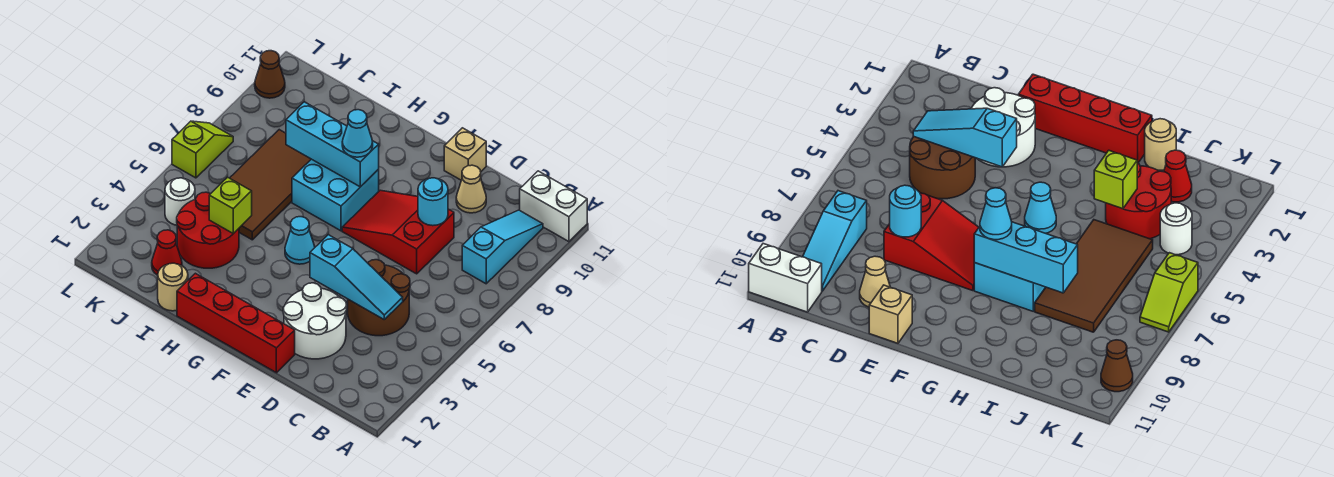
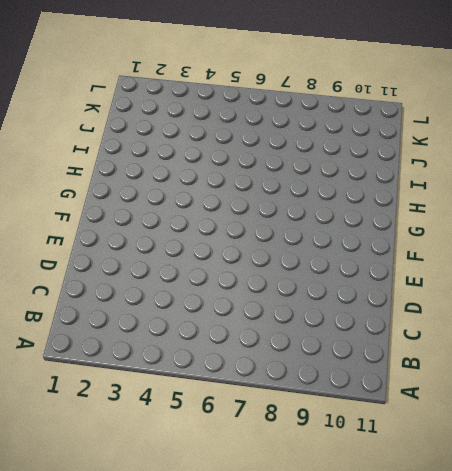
none -> white 1x2 brick [520,171,587,242]
none -> cyan 1x3 slope [462,210,543,284]
none -> brown 2x2 round brick [348,260,410,336]

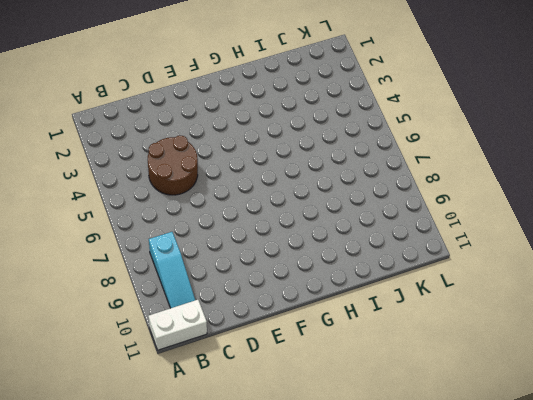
none -> white 2x2 round brick [283,283,347,359]
none -> red 2x3 slope [342,190,454,274]
none -> tan 1x1 cone [456,165,486,213]

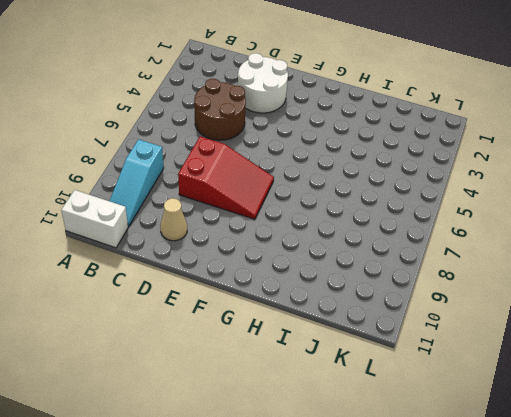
none -> red 1x4 brick [177,273,295,373]
none -> tan 1x1 brick [444,128,486,180]
none -> cyan 1x1 cone [285,217,315,264]

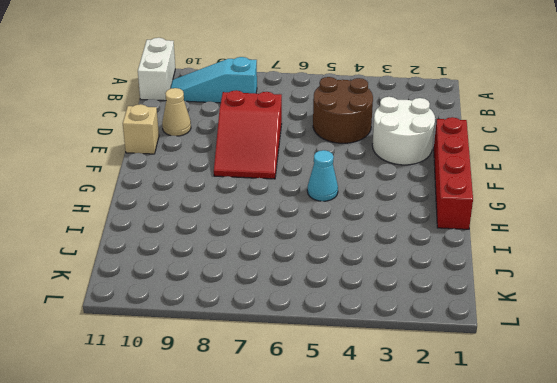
none -> cyan 2x2 brick [292,159,379,231]
none -> tan 1x1 round brick [158,263,188,311]
none -> red 2x2 round brick [177,192,239,268]

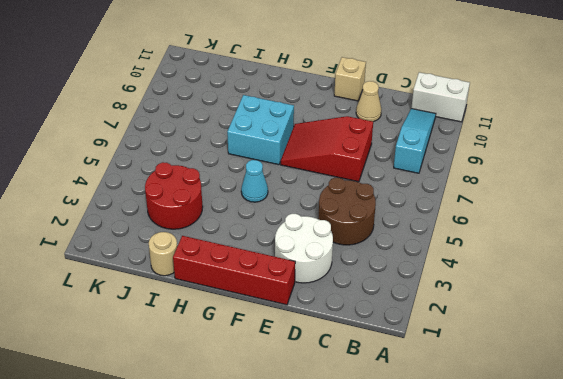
none -> brown 2x4 tile [230,130,311,240]
none -> red 1x1 cone [152,230,182,275]
none -> white 1x1 round brick [165,178,195,225]

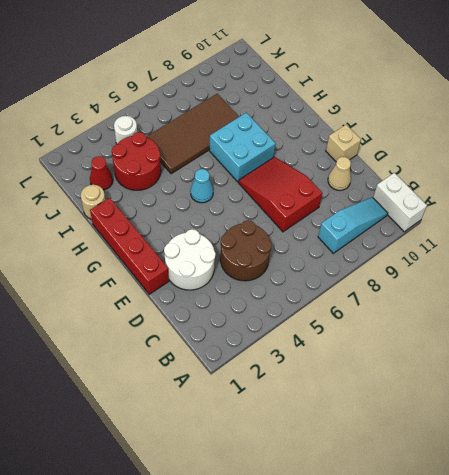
none -> lime 1x2 slope [172,121,233,178]
none -> brown 1x1 cone [255,51,285,98]
none -> cyan 1x3 slope [310,235,403,319]

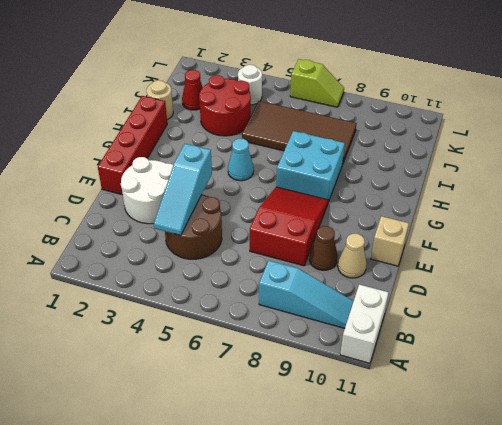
brown 1x1 cone [309,226,338,270] -> brown 1x1 cone moved to [255,51,285,98]
none -> cyan 1x1 round brick [418,178,448,226]
none -> cyan 1x3 brick [286,102,379,187]
none -> lime 1x1 brick [209,177,252,233]

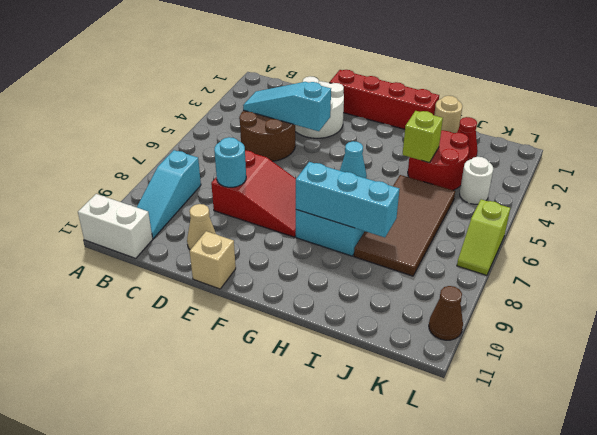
none -> cyan 1x1 cone [342,110,373,157]

